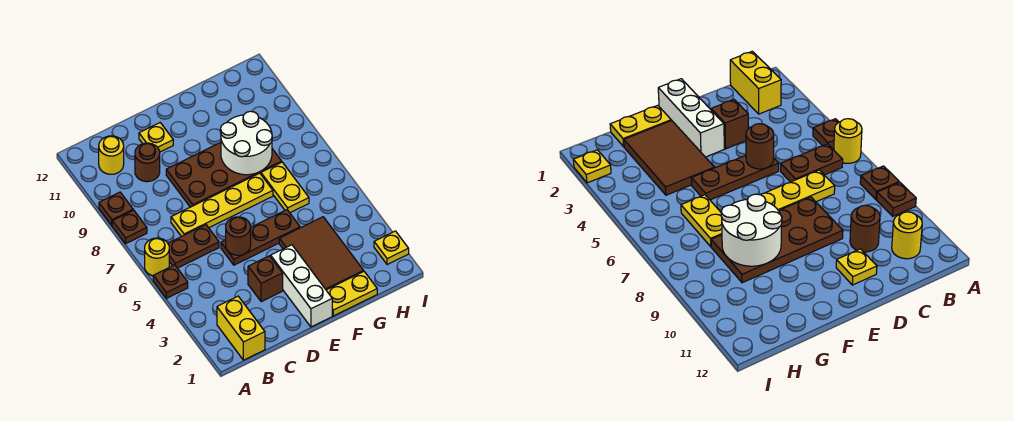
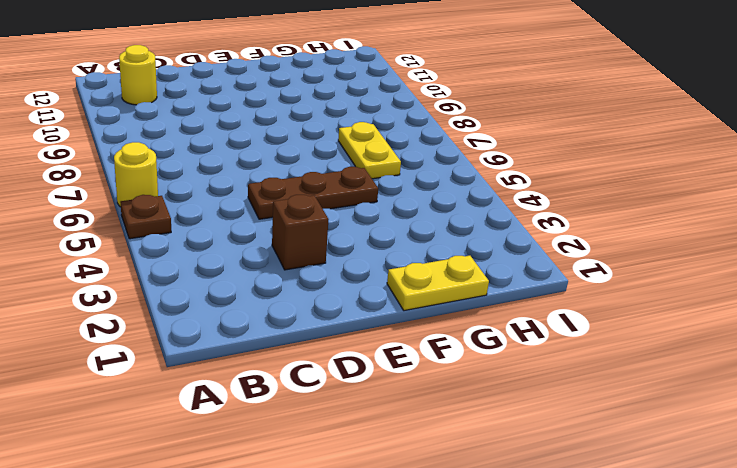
none -> brown 1x1 plate [112,210,147,244]
none -> brown 1x1 plate [99,192,133,225]
none -> yellow 1x2 brick [217,296,265,360]

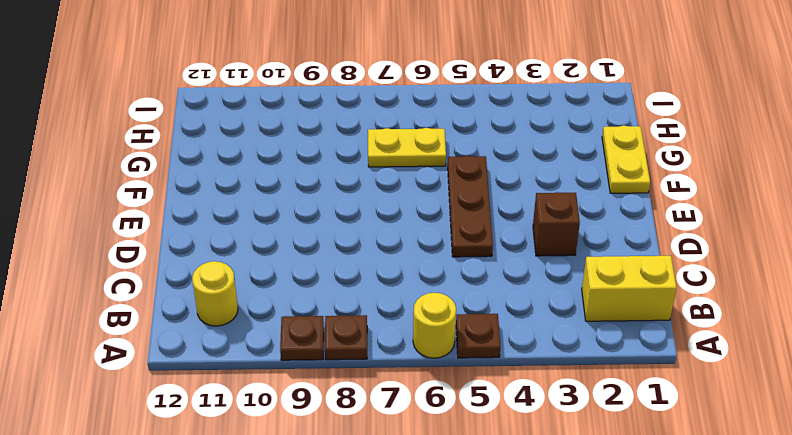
none -> brown 1x2 plate [168,225,219,268]
none -> yellow 1x4 plate [171,173,273,237]
none -> brown 1x1 round brick [135,143,160,182]

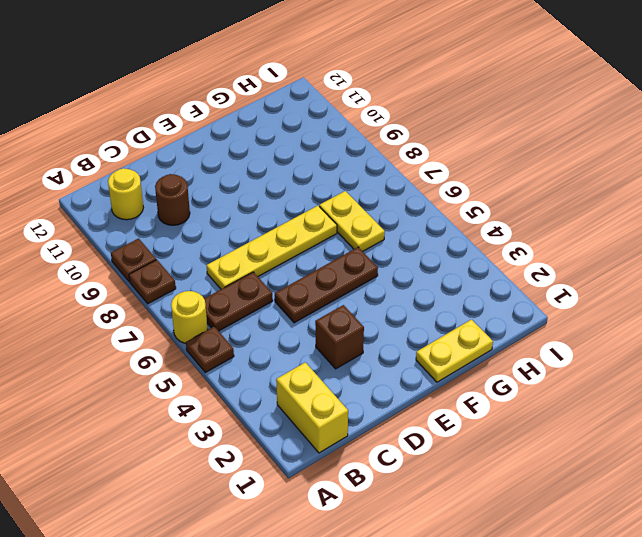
none -> brown 2x4 plate [166,142,282,207]
none -> yellow 1x1 plate [139,123,173,152]
none -> white 1x3 brick [271,245,332,327]

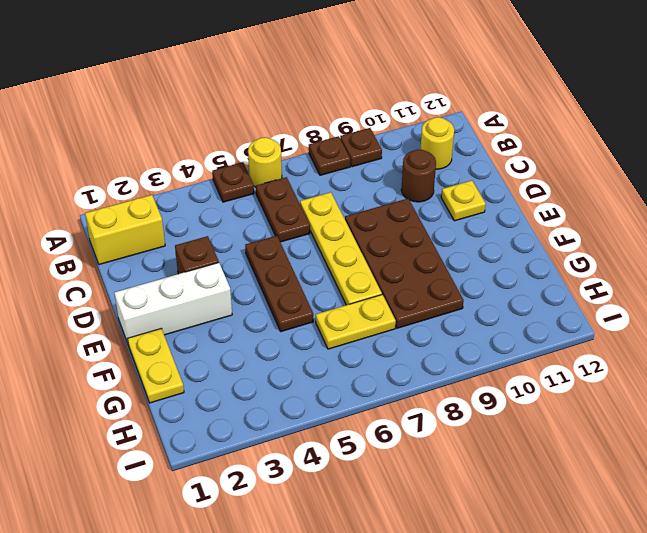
none -> brown 2x3 tile [279,217,364,290]
none -> yellow 1x1 plate [374,231,409,265]
none -> brown 1x1 round brick [225,217,251,255]

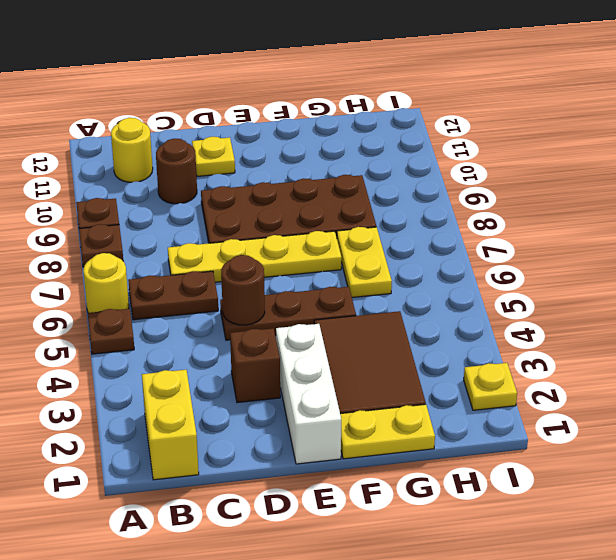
none -> white 2x2 round brick [220,111,272,175]

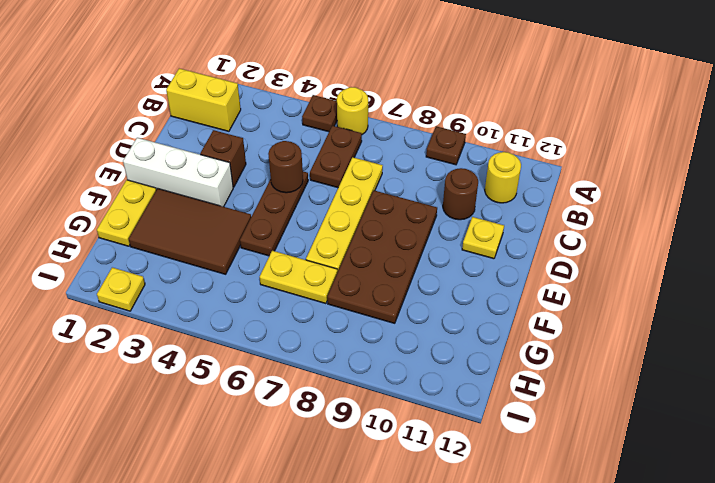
none -> brown 1x1 plate [112,210,147,244]
none -> white 2x2 round brick [220,111,272,175]

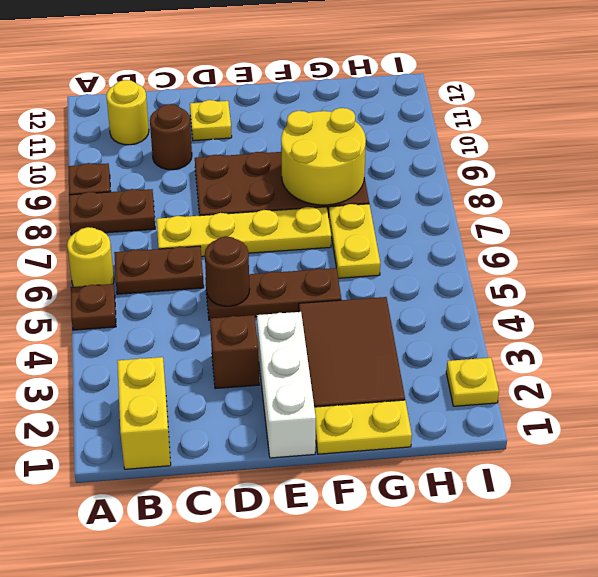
brown 1x2 plate [69,189,155,235] -> brown 1x1 plate [112,210,147,244]
yellow 2x2 round brick [281,108,366,205] -> white 2x2 round brick [220,111,272,175]

